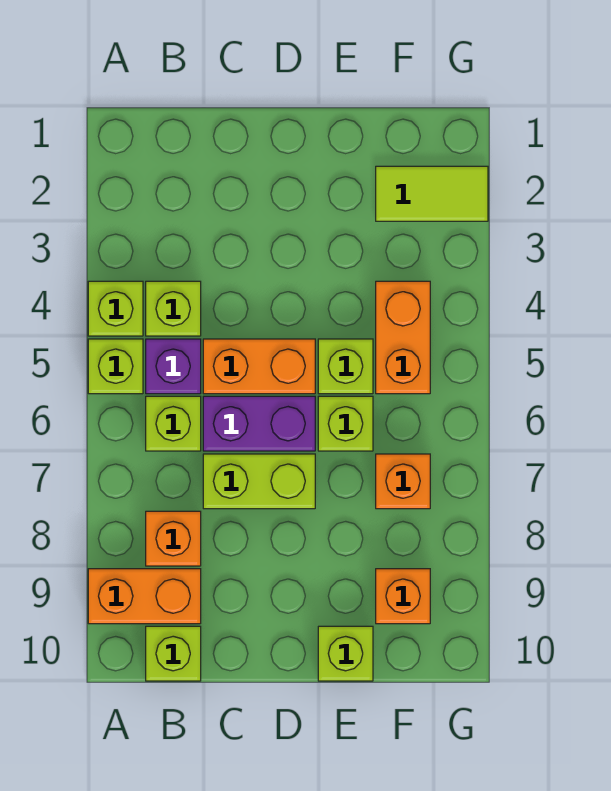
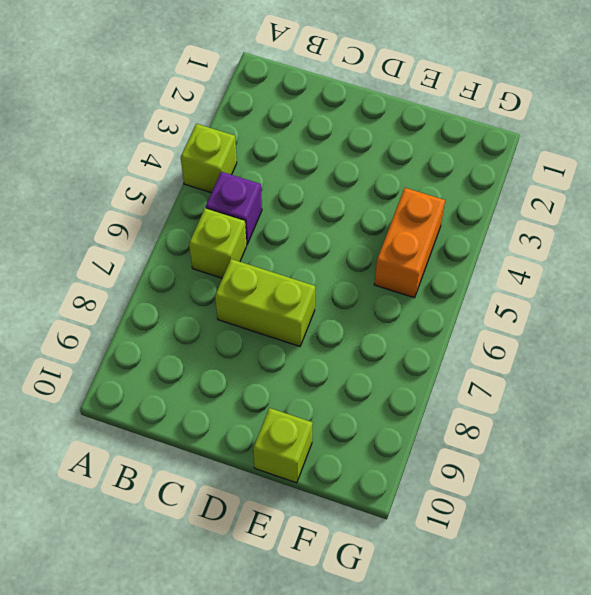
none -> lime 1x1 brick [88,339,143,394]
none -> orange 1x2 brick [88,569,201,624]
none -> lime 1x1 brick [146,281,201,336]

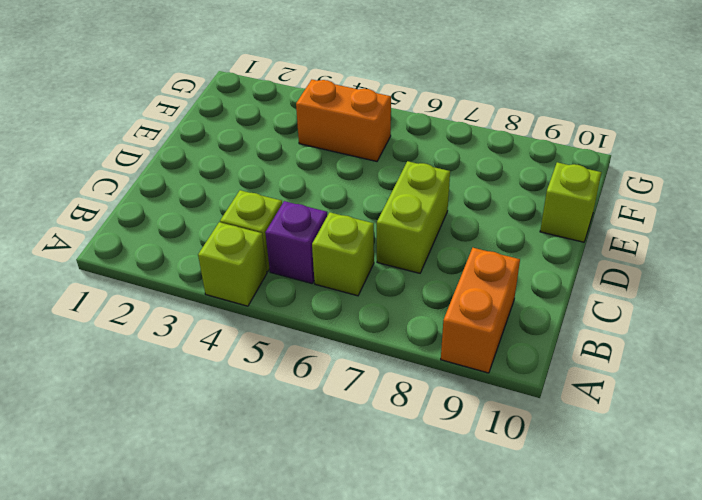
none -> lime 1x1 brick [88,339,143,394]
none -> orange 1x1 brick [146,511,201,566]
none -> lime 1x1 brick [146,626,201,681]

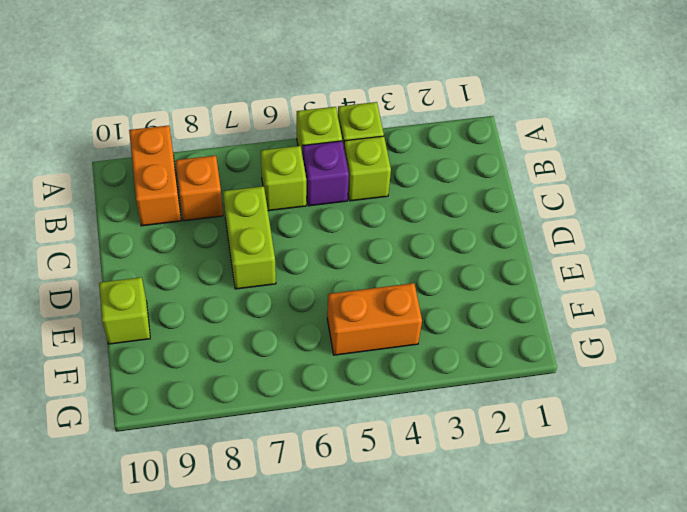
none -> lime 1x1 brick [146,626,201,681]
none -> orange 1x2 brick [203,339,315,394]
none -> purple 1x2 brick [203,396,315,451]

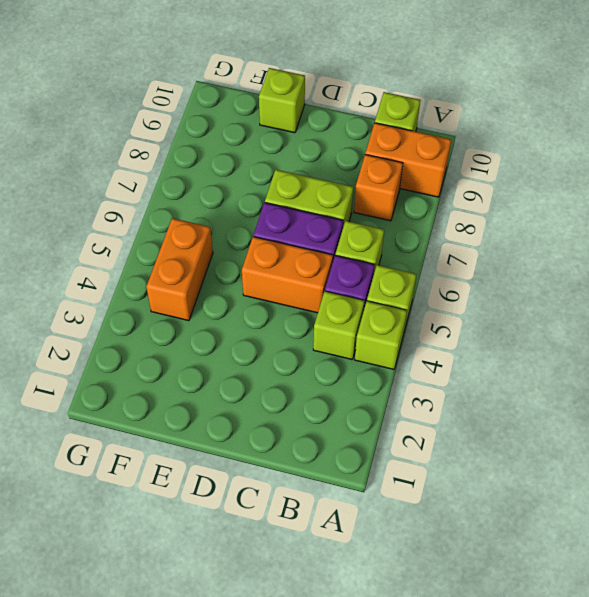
none -> lime 1x1 brick [318,339,373,394]
none -> lime 1x1 brick [318,396,373,451]
none -> lime 1x2 tile [376,166,488,221]

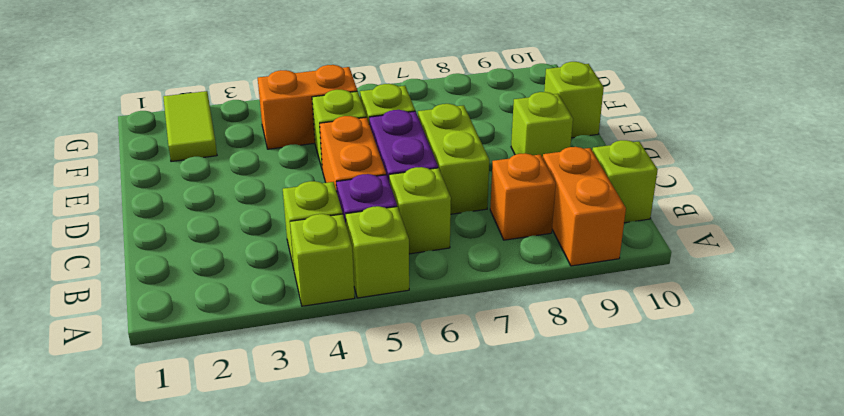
lime 1x1 brick [511,92,573,158] -> none
none -> orange 1x1 brick [376,454,430,509]
none -> orange 1x1 brick [376,569,430,624]

